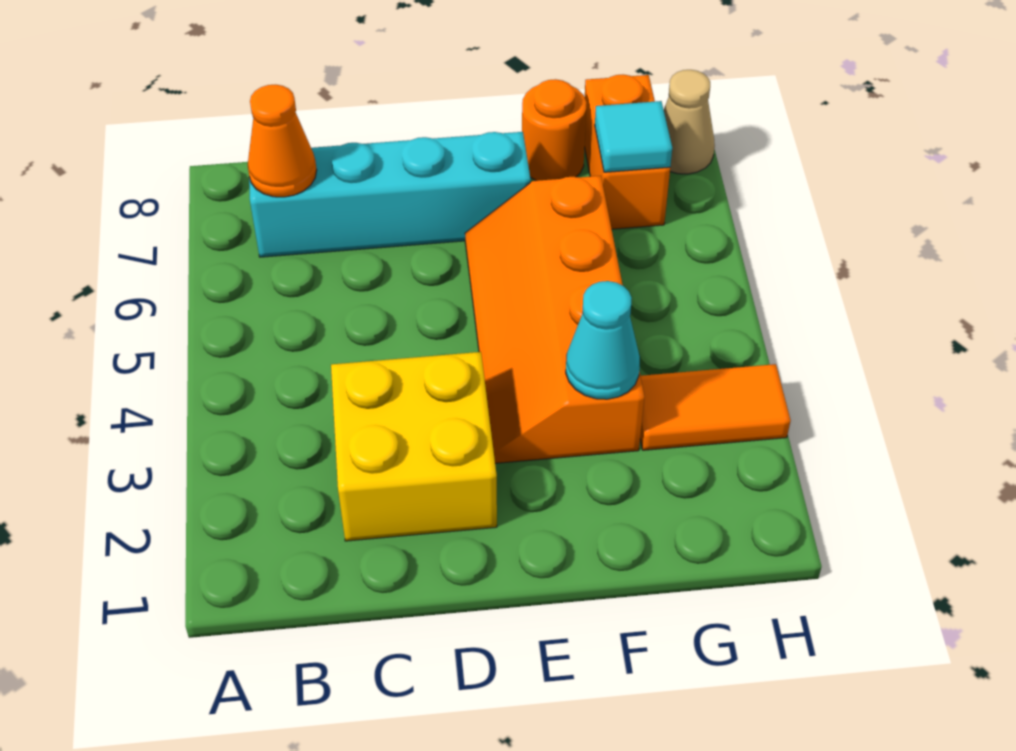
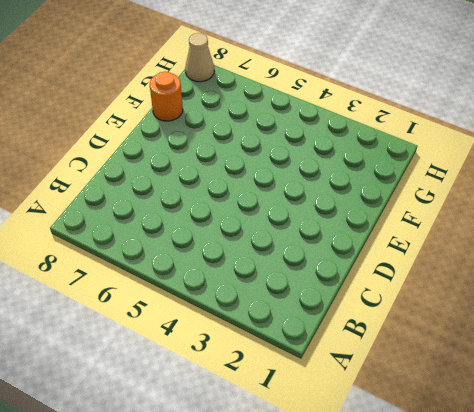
none -> cyan 1x4 brick [249,132,531,257]
none -> yellow 2x2 brick [331,352,497,541]

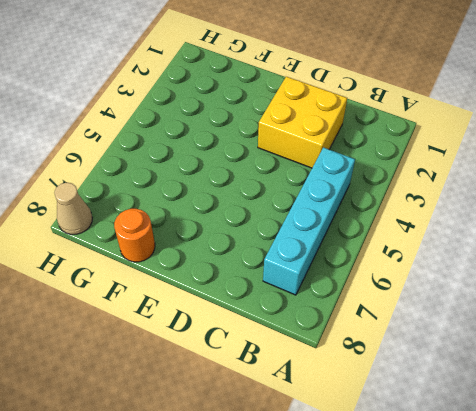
cyan 1x4 brick [263,147,355,295] -> cyan 1x4 brick turned to [249,132,531,257]
none -> orange 2x4 slope [465,176,644,463]
none -> orange 1x2 tile [640,364,791,450]

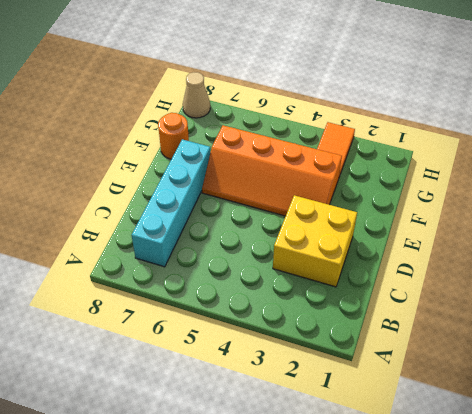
none -> orange 1x2 brick [585,75,670,229]
none -> orange 1x1 cone [248,85,317,197]

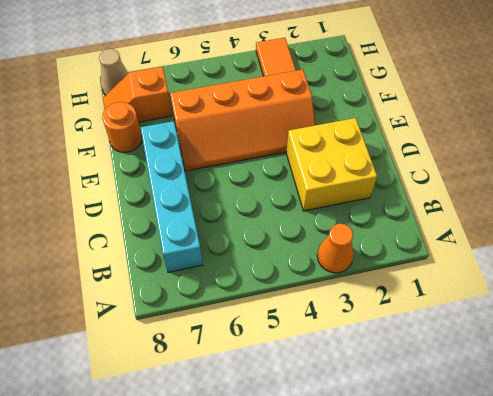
orange 1x1 cone [317,224,354,273] -> orange 1x1 cone moved to [248,85,317,197]
orange 1x2 slope [103,67,172,122] -> orange 1x2 brick [585,75,670,229]
none -> cyan 1x1 cone [566,281,640,399]
none -> cyan 1x1 tile [595,101,672,172]

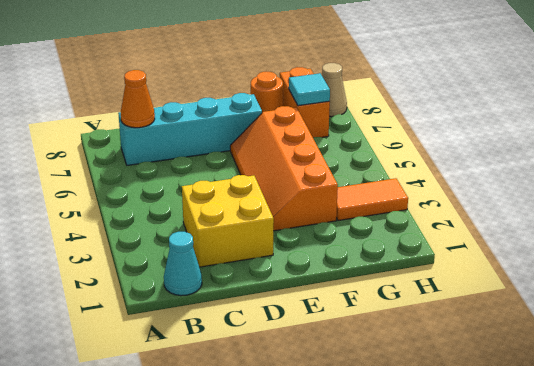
cyan 1x1 cone [164,232,202,296] -> cyan 1x1 cone moved to [566,281,640,399]

